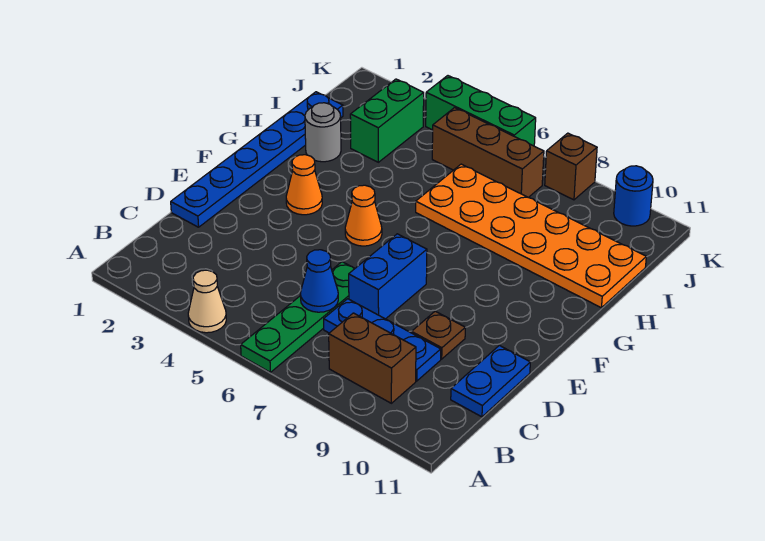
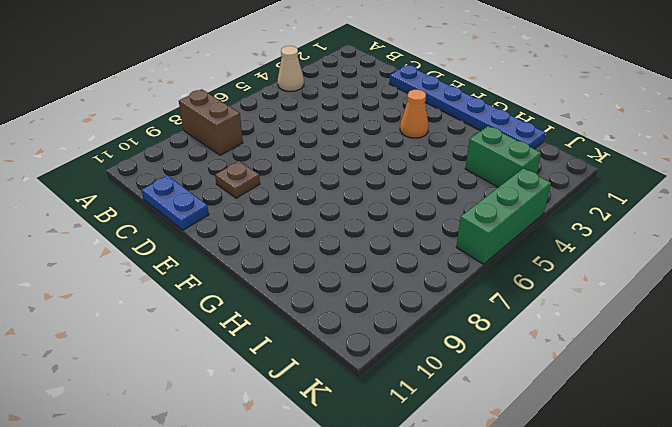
brown 1x2 brick [179,89,243,155] -> brown 1x2 brick turned to [329,313,416,403]
none -> green 1x4 plate [241,262,355,372]
none -> blue 1x3 plate [324,299,441,381]
none -> blue 1x2 brick [349,234,427,319]

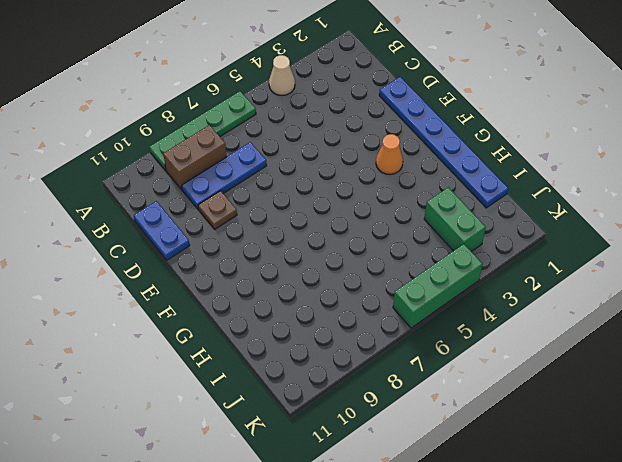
green 1x4 plate [149,91,256,170] -> green 1x4 plate turned to [241,262,355,372]
none -> blue 1x2 brick [349,234,427,319]
none -> orange 1x1 cone [345,185,382,246]
none -> grey 1x1 round brick [305,103,341,162]

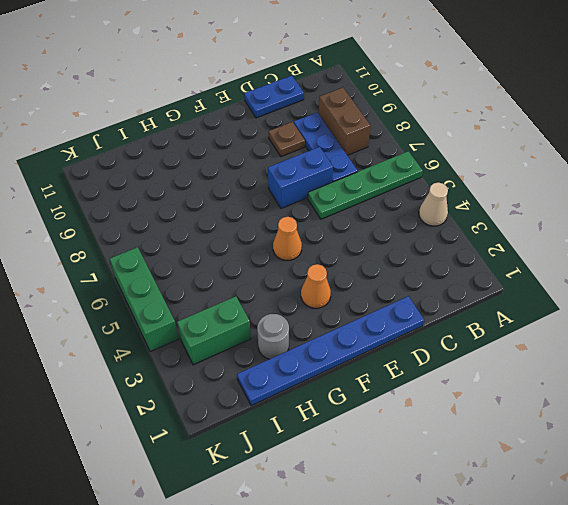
none -> orange 2x6 plate [416,164,646,308]
none -> brown 1x3 brick [432,108,544,197]
none -> brown 1x1 brick [545,133,597,200]

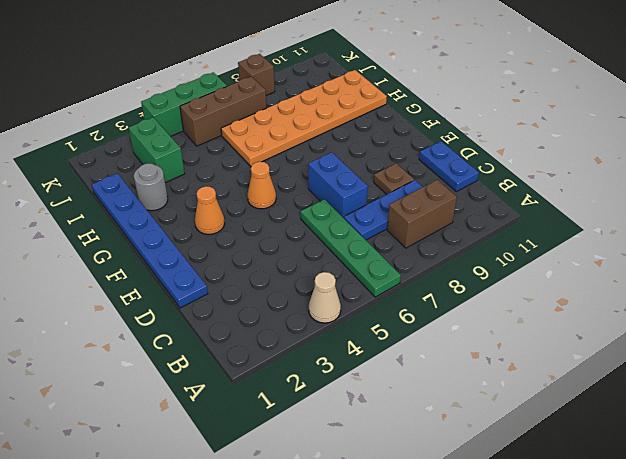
none -> blue 1x1 round brick [614,166,653,226]
none -> blue 1x1 cone [300,250,338,312]

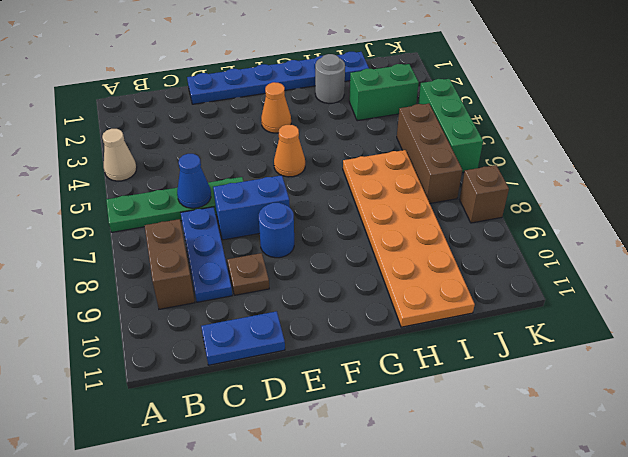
blue 1x1 round brick [259,203,294,258] -> blue 1x1 round brick moved to [614,166,653,226]

